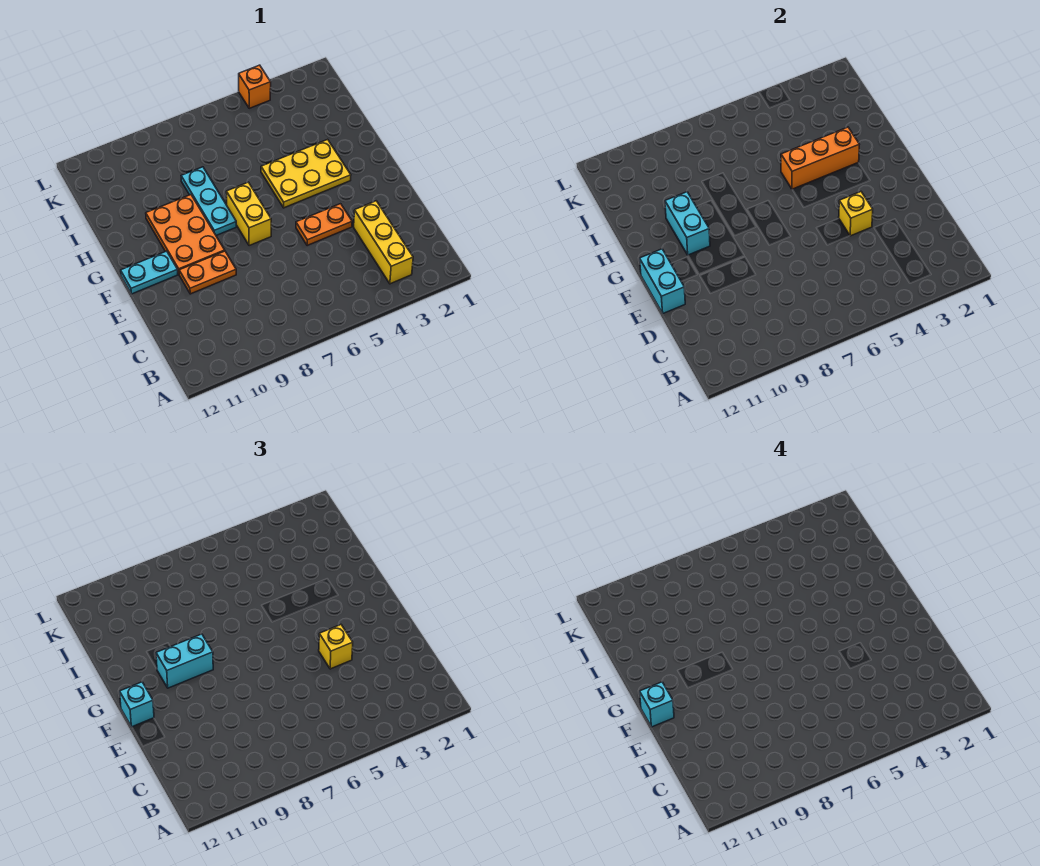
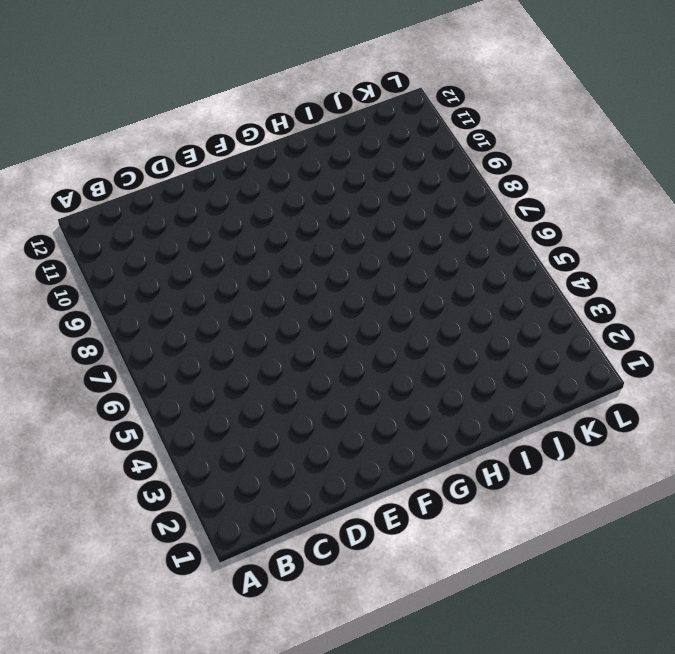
none -> yellow 1x3 brick [354,201,413,284]
none -> orange 1x2 plate [296,204,352,246]
none -> orange 1x2 plate [179,251,236,294]

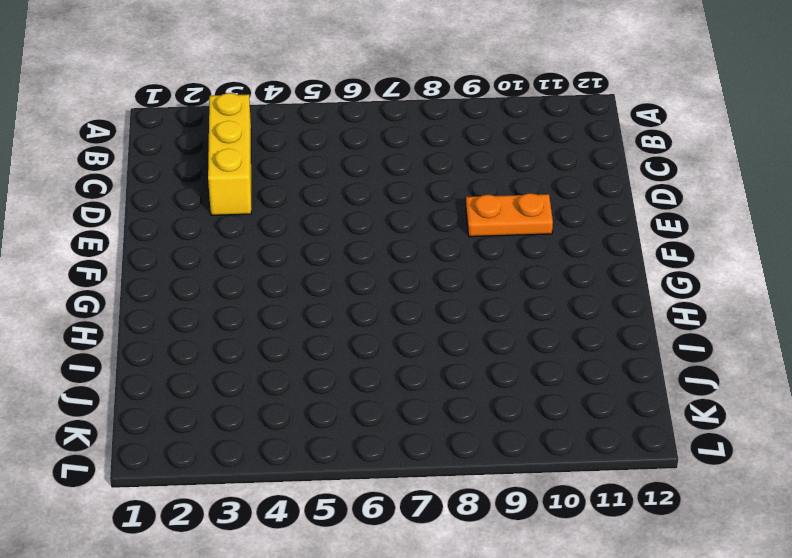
none -> orange 1x2 plate [296,204,352,246]
none -> yellow 1x2 brick [226,182,271,246]
none -> orange 2x3 plate [146,195,225,274]

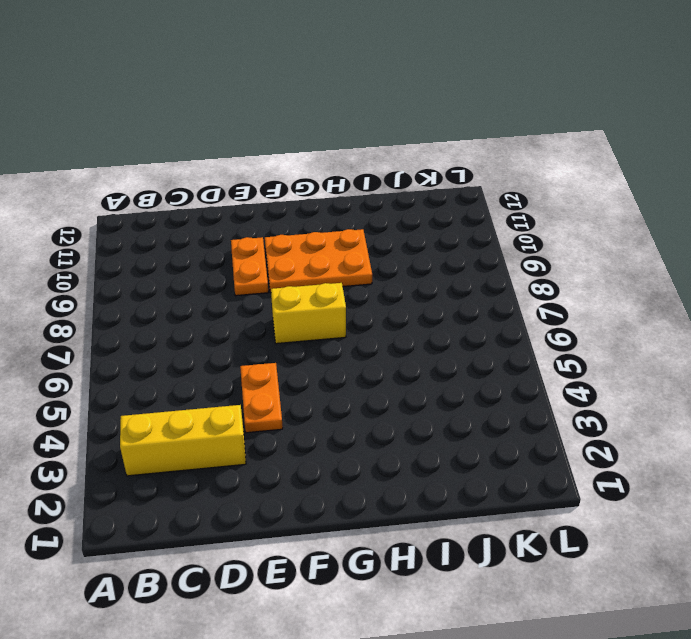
none -> cyan 1x2 plate [121,251,178,294]
none -> yellow 2x3 plate [261,139,351,208]
none -> cyan 1x3 plate [181,167,236,235]

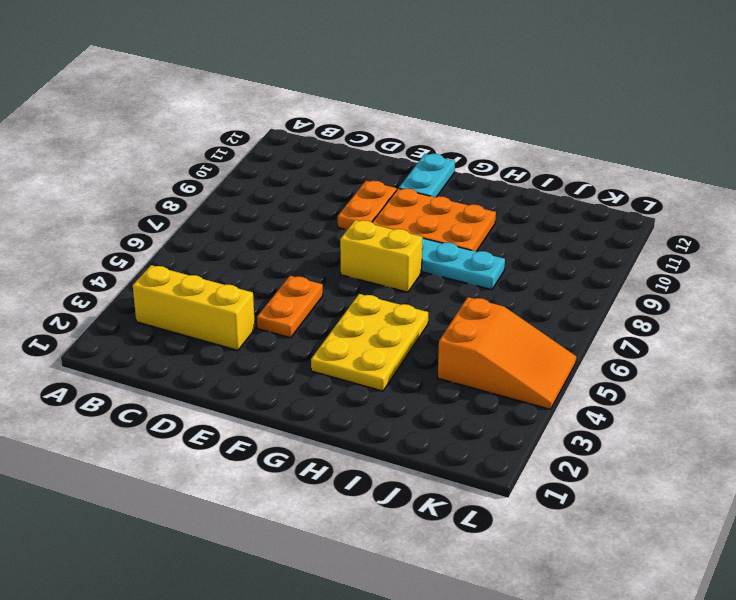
orange 2x3 slope [438,297,576,409] -> orange 1x1 brick [239,65,271,108]
none -> yellow 1x1 brick [839,192,873,236]
none -> cyan 1x2 brick [640,249,685,313]
none -> cyan 1x2 brick [665,192,710,255]

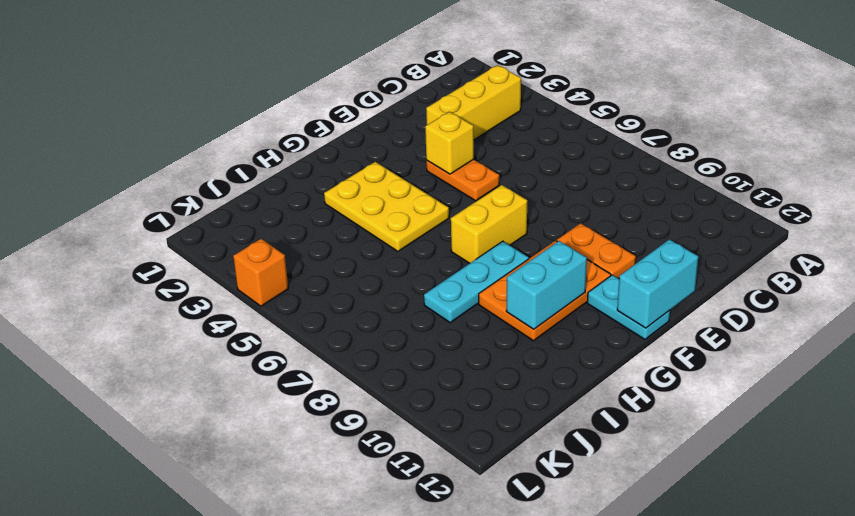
none -> orange 1x3 brick [781,127,859,189]
none -> yellow 1x1 brick [319,625,353,669]
none -> cyan 1x1 brick [120,682,154,727]

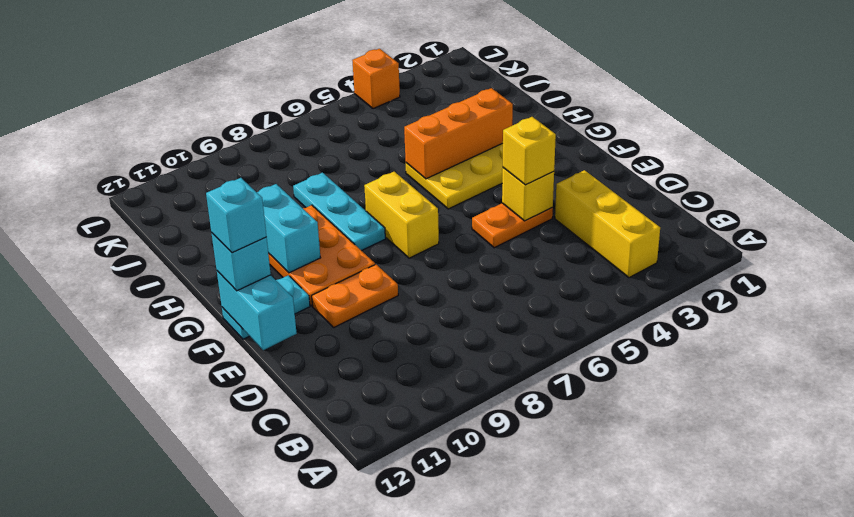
none -> cyan 1x2 brick [156,634,213,688]

